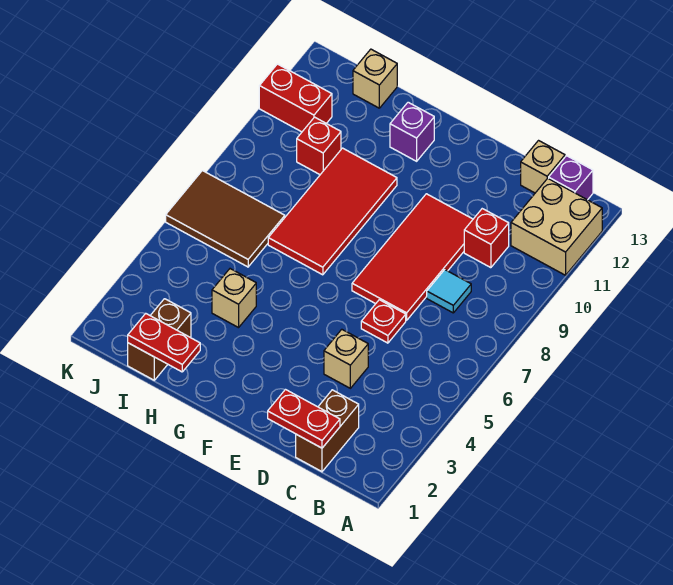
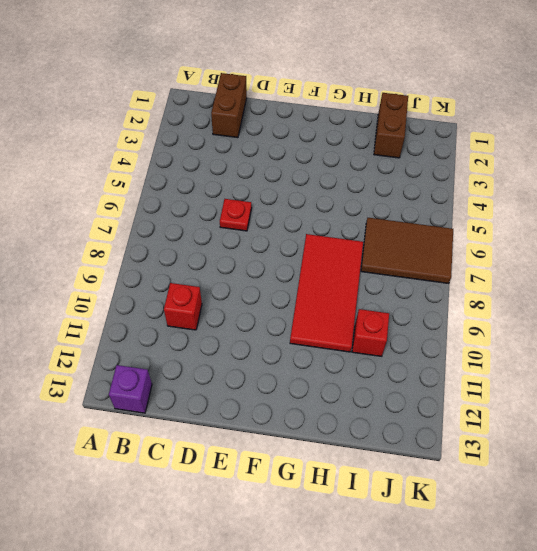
none -> tan 2x2 brick [511,178,602,275]
none -> cyan 1x1 tile [427,270,471,313]
none -> tan 1x1 brick [521,141,565,193]

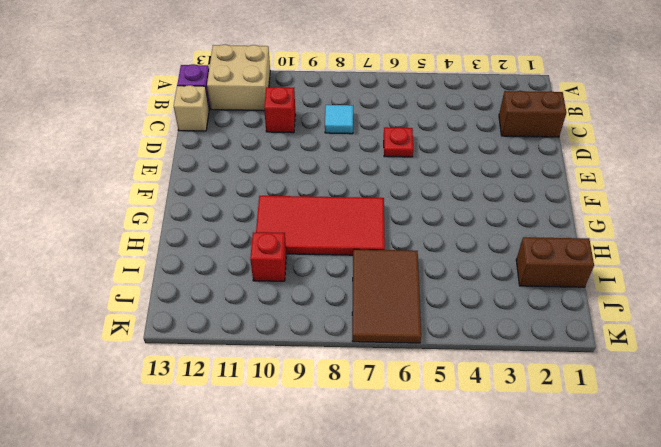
none -> tan 1x1 brick [324,329,368,388]
none -> red 2x4 tile [352,194,473,320]
none -> purple 1x1 brick [390,102,434,161]

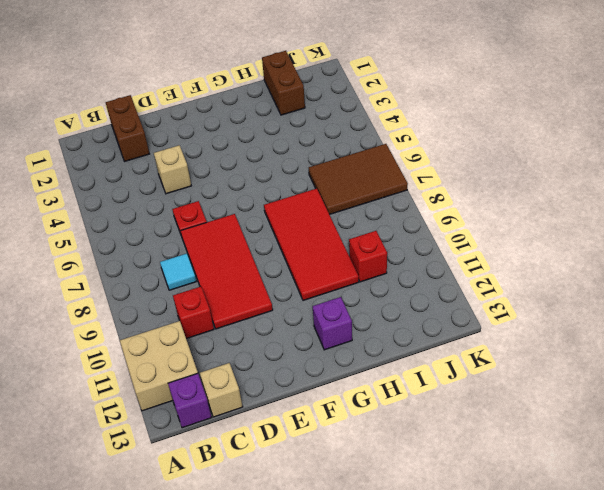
none -> tan 1x1 brick [212,269,256,328]
none -> tan 1x1 brick [353,49,397,108]
none -> red 1x2 brick [259,64,332,132]

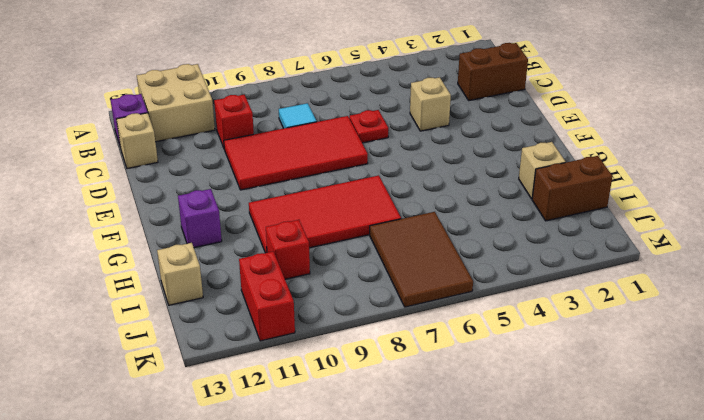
tan 1x1 brick [519,142,566,199] -> tan 1x1 brick moved to [212,269,256,328]
none -> red 1x2 plate [268,390,340,448]
none -> red 1x2 plate [128,313,200,372]

